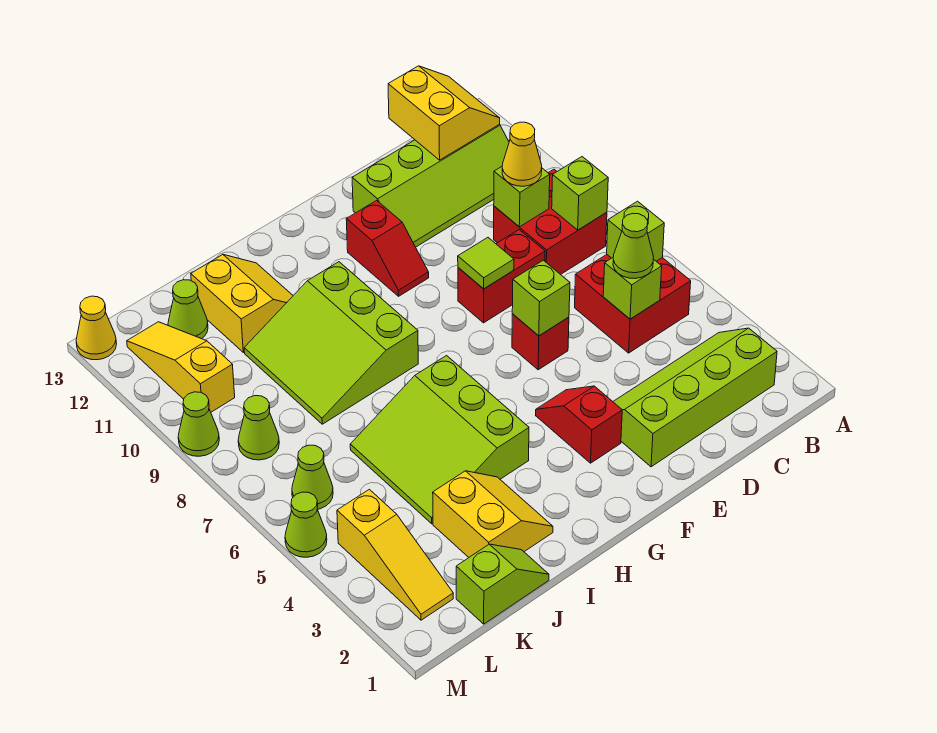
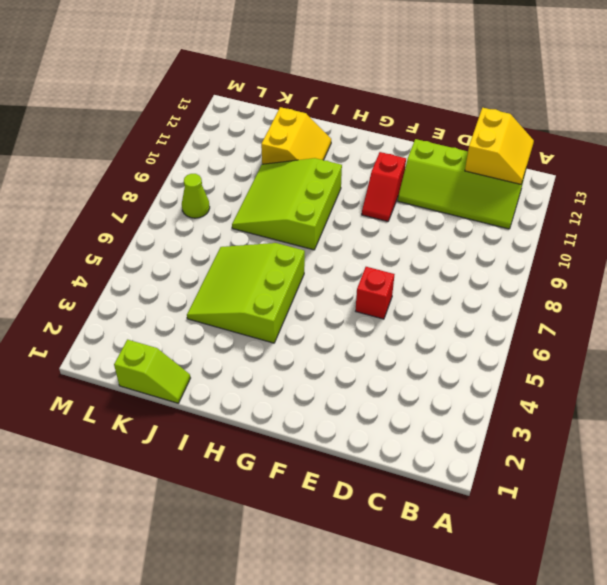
none -> lime 2x4 slope [613,328,777,467]
none -> red 2x2 brick [575,255,691,353]
none -> red 2x2 brick [494,169,607,275]
none -> red 1x2 brick [458,230,545,323]

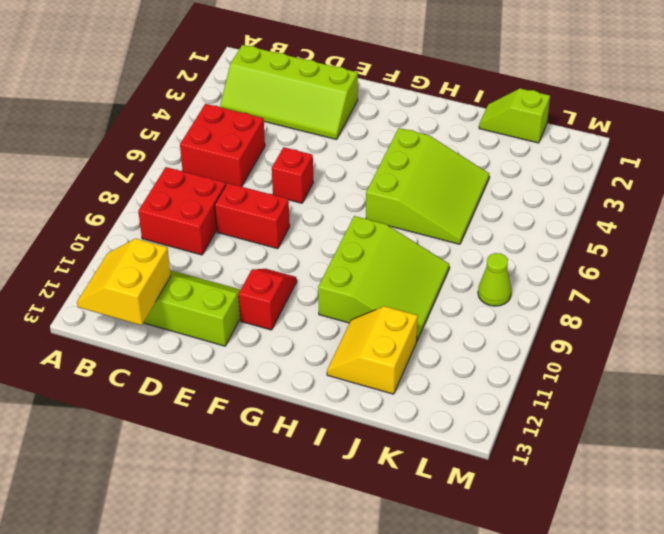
none -> red 1x2 slope [536,386,622,463]
none -> yellow 2x2 slope [433,471,553,557]
none -> lime 1x1 cone [168,280,208,339]
none -> yellow 1x3 slope [337,489,453,620]

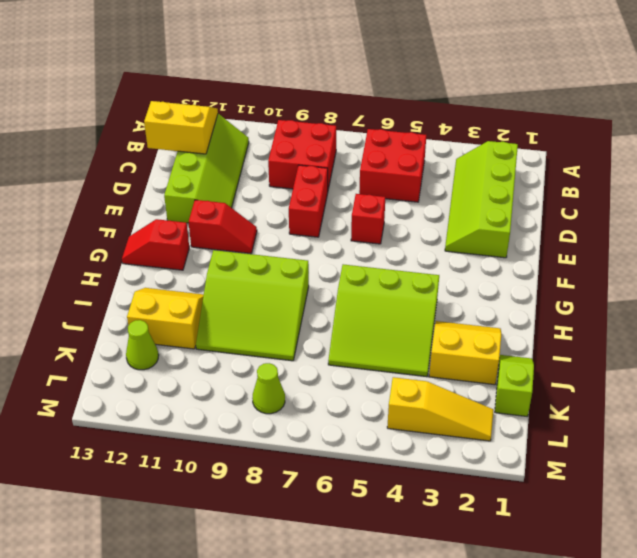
red 1x2 slope [122,219,189,270] -> red 1x2 slope moved to [536,386,622,463]
none -> lime 1x1 cone [292,445,333,509]
none -> yellow 1x3 slope [127,322,235,412]
none -> lime 1x1 cone [285,492,327,557]
none -> lime 1x1 cone [178,392,219,456]

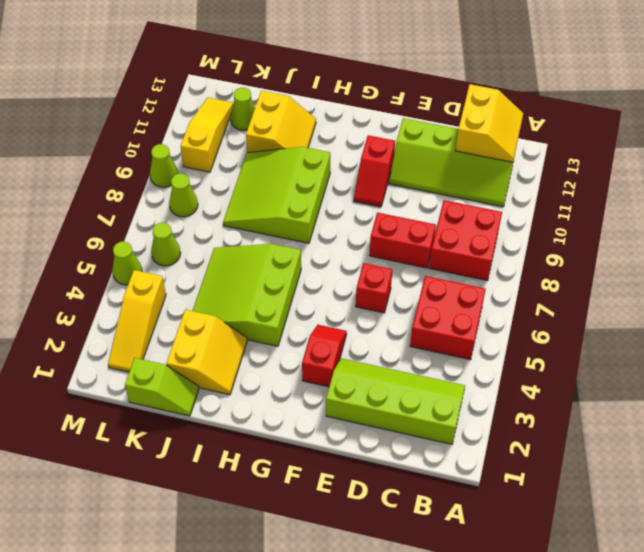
none -> yellow 1x1 cone [76,296,117,360]
none -> lime 1x1 brick [607,201,664,261]
none -> lime 1x1 brick [552,157,608,230]
none -> lime 1x1 brick [603,258,662,319]

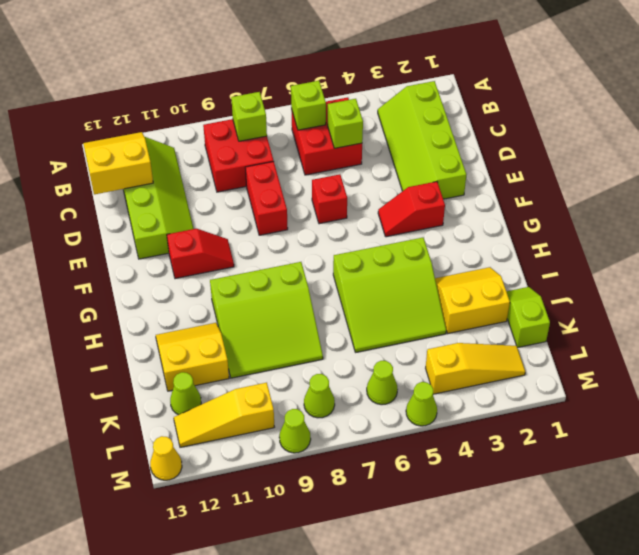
none -> lime 1x1 brick [494,167,550,227]
none -> lime 1x1 brick [512,260,570,336]
none -> lime 1x1 tile [458,238,514,289]
none -> lime 1x1 cone [613,213,654,278]

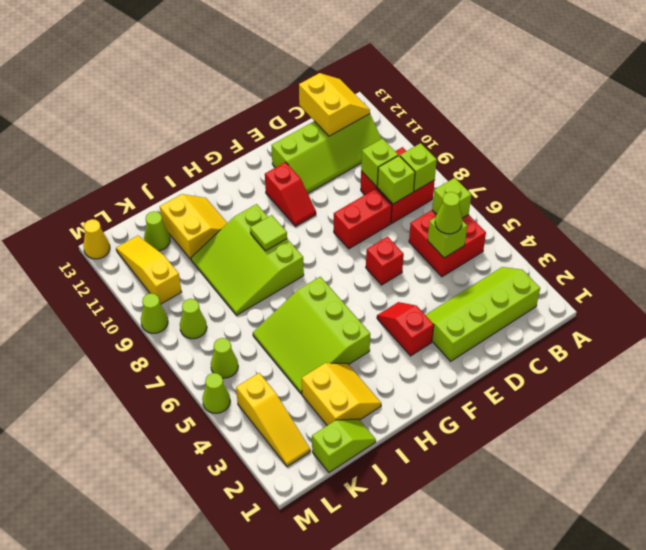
lime 1x1 brick [377,156,415,204] -> lime 1x1 brick moved to [512,260,570,336]
lime 1x1 tile [250,215,287,251] -> lime 1x1 tile moved to [458,238,514,289]
none -> yellow 1x1 cone [502,122,542,186]

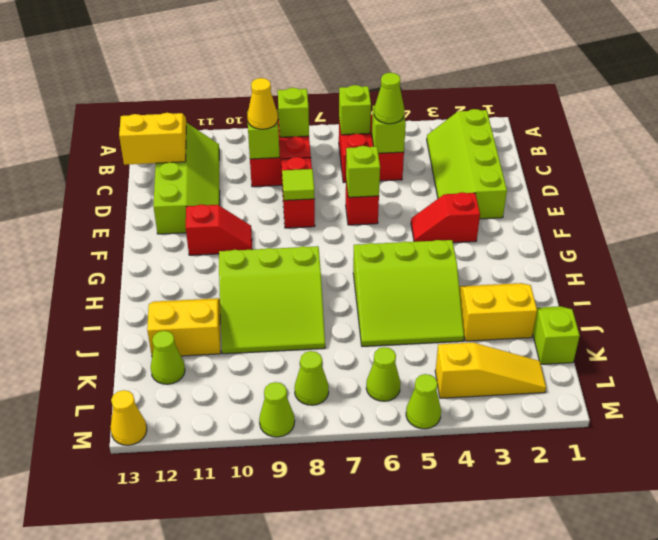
none -> yellow 1x3 slope [127,322,235,412]

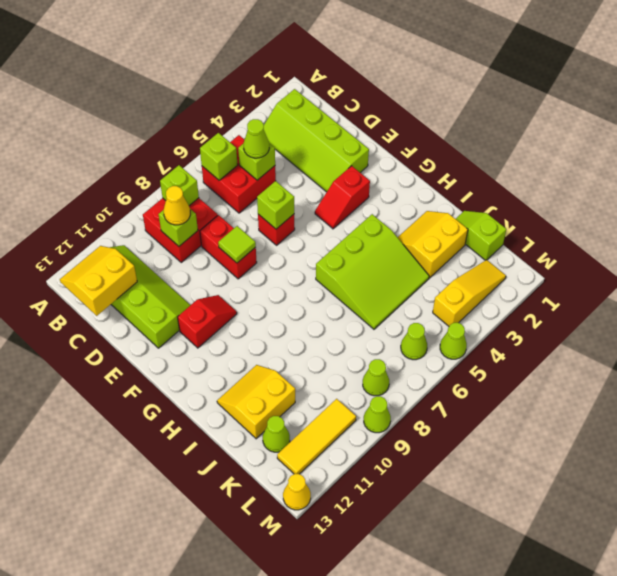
yellow 1x3 tile [277,399,356,474] -> yellow 1x3 slope [127,322,235,412]
none -> lime 3x3 slope [244,262,418,424]

